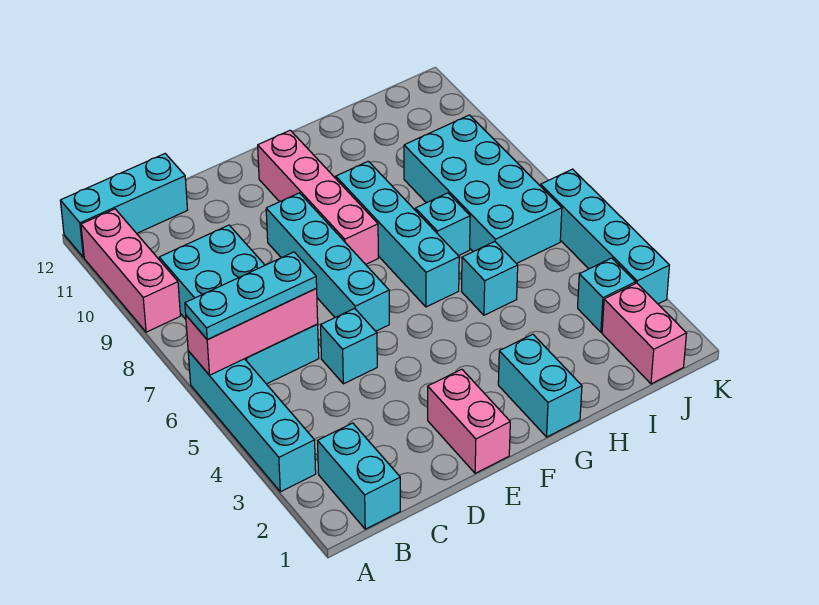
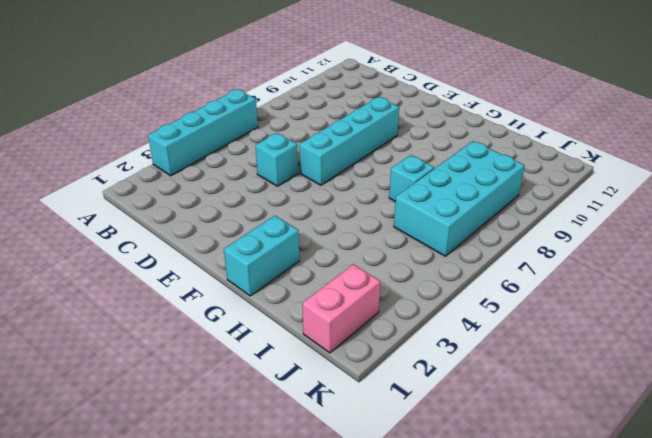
none -> pink 1x3 brick [81,209,180,332]
none -> cyan 1x3 brick [60,154,188,257]
none -> cyan 1x2 brick [318,423,400,529]

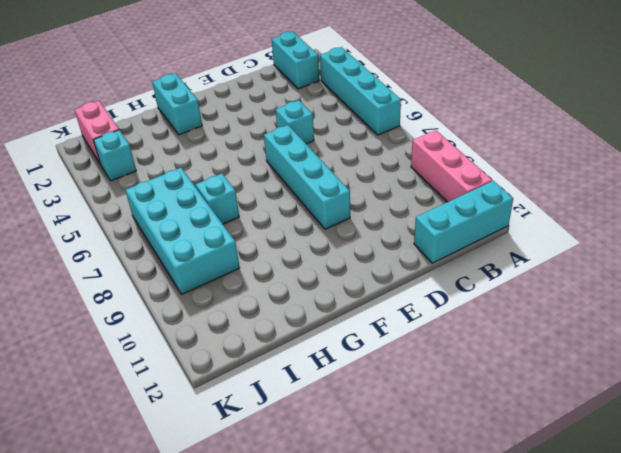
none -> cyan 2x4 brick [159,225,319,384]
none -> pink 1x2 brick [428,369,510,473]
none -> pink 1x4 brick [258,130,378,264]

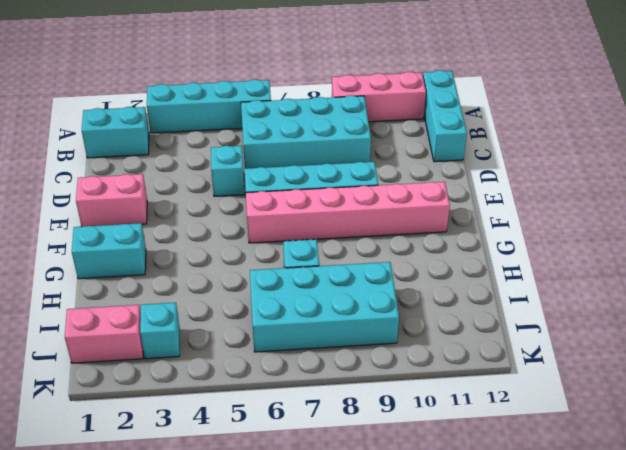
pink 1x6 brick [246,182,450,243] -> pink 1x4 brick [258,130,378,264]
none -> cyan 1x4 brick [336,161,459,307]
none -> cyan 1x1 brick [462,242,518,315]
none -> cyan 1x4 brick [541,169,669,304]

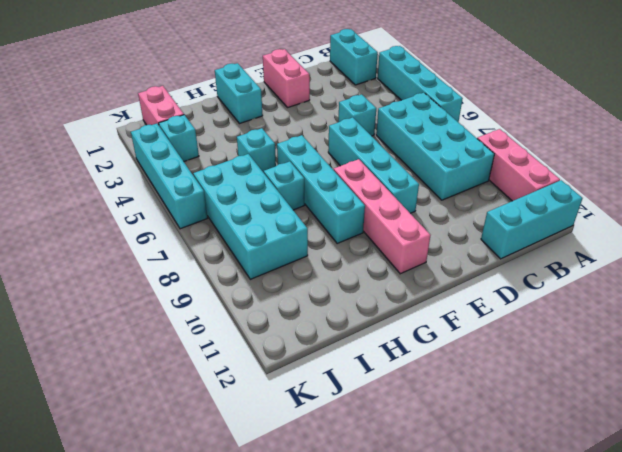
none -> pink 1x3 brick [186,289,318,375]
none -> cyan 1x3 plate [185,252,317,340]

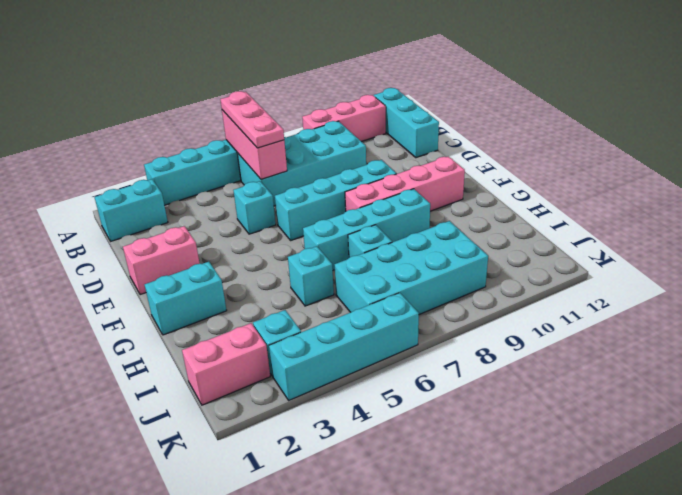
pink 1x3 plate [220,91,284,148] -> cyan 1x3 plate [185,252,317,340]

